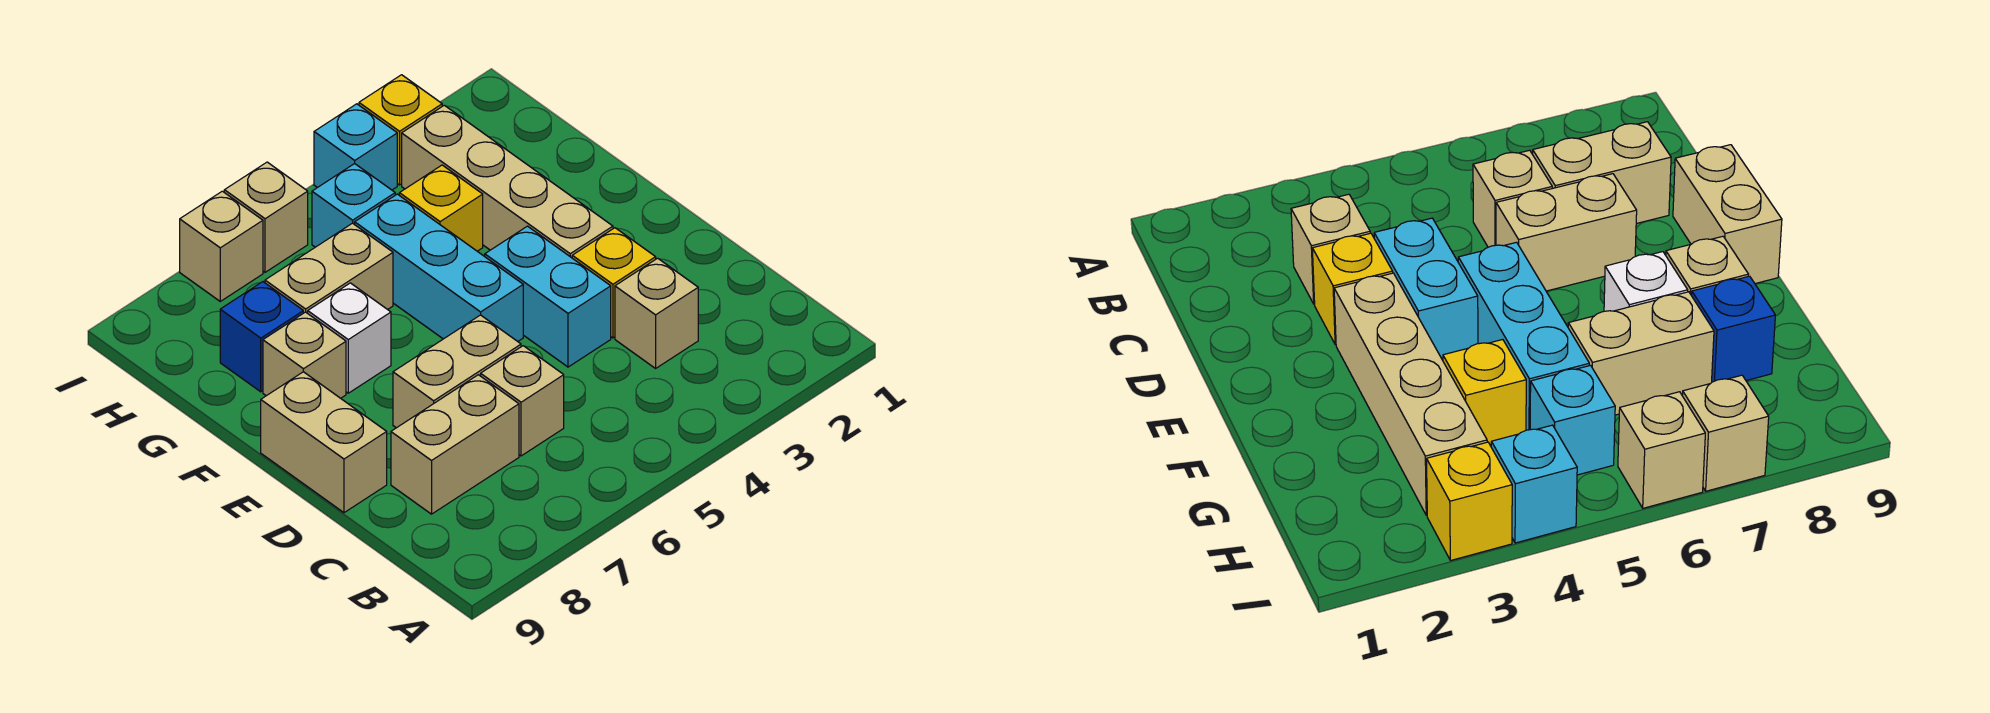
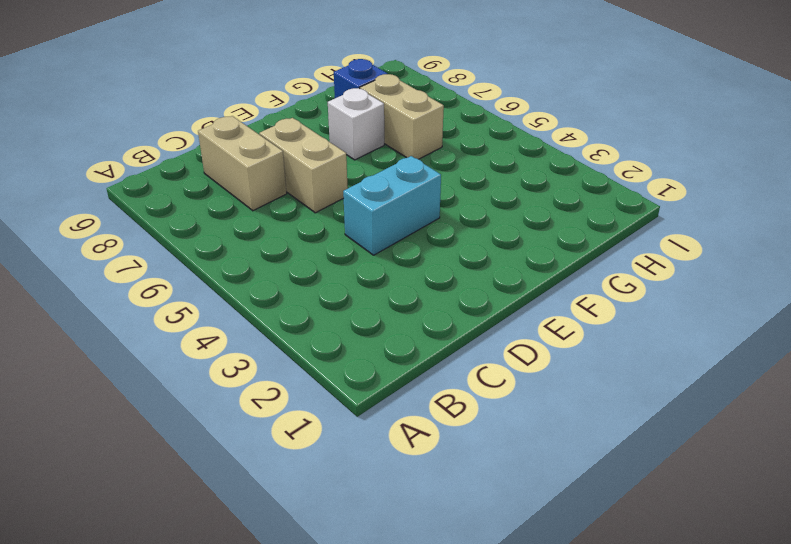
none -> tan 1x1 brick [615,258,698,368]
none -> tan 1x1 brick [481,346,564,456]
none -> yellow 1x1 brick [572,228,656,338]

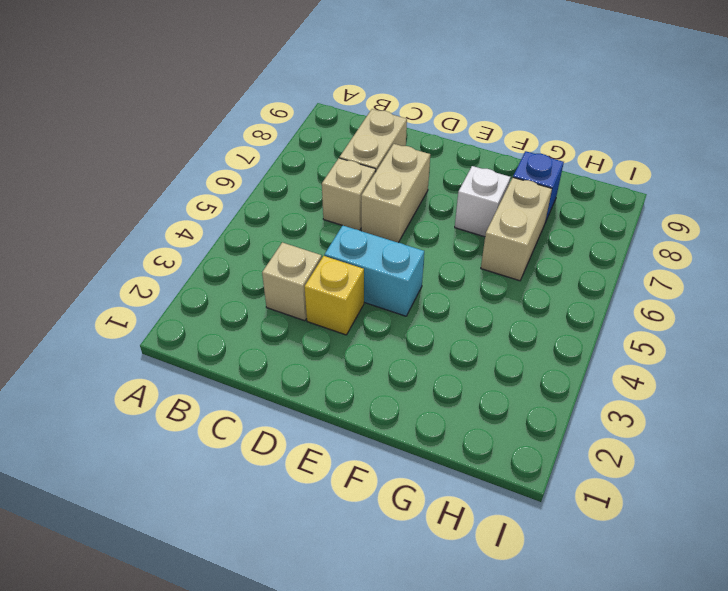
none -> tan 1x2 brick [261,372,387,513]
none -> tan 1x4 brick [402,105,613,258]
none -> cyan 1x3 brick [355,194,523,341]

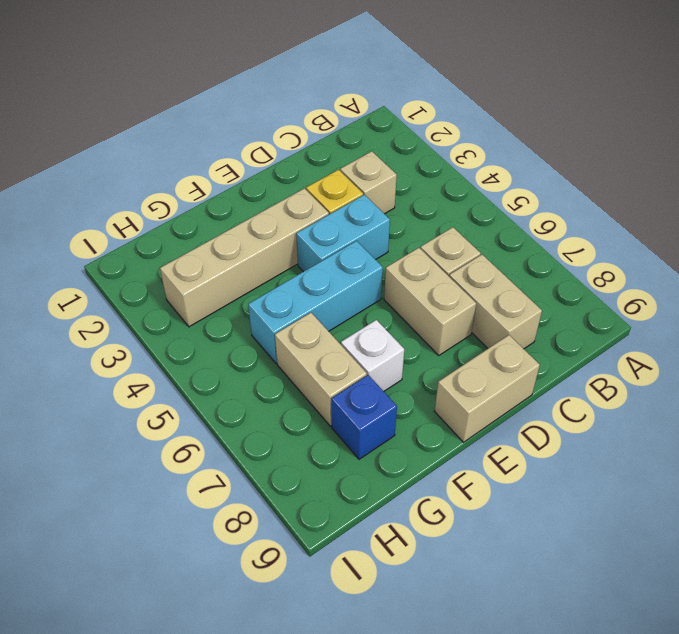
none -> tan 1x1 brick [263,312,346,398]
none -> yellow 1x1 brick [399,165,483,251]
none -> cyan 1x1 brick [312,164,395,247]

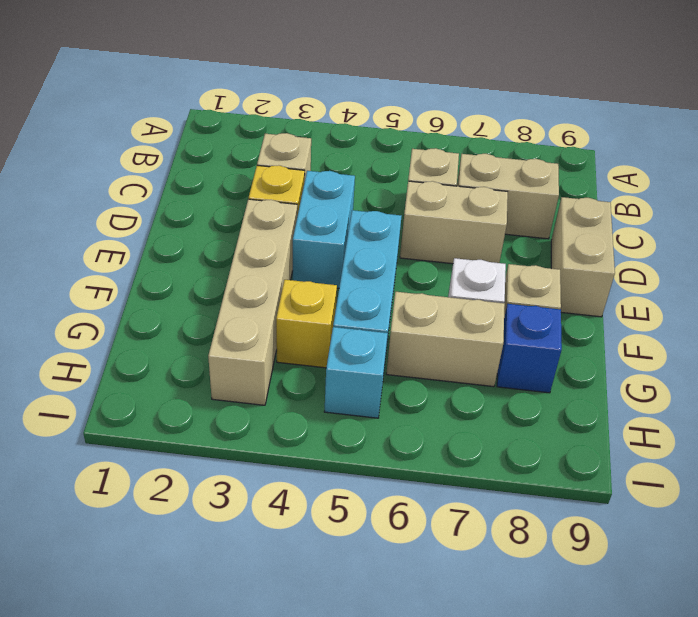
none -> yellow 1x1 brick [359,75,442,185]
none -> cyan 1x1 brick [314,104,397,190]
none -> tan 1x1 brick [224,162,308,272]

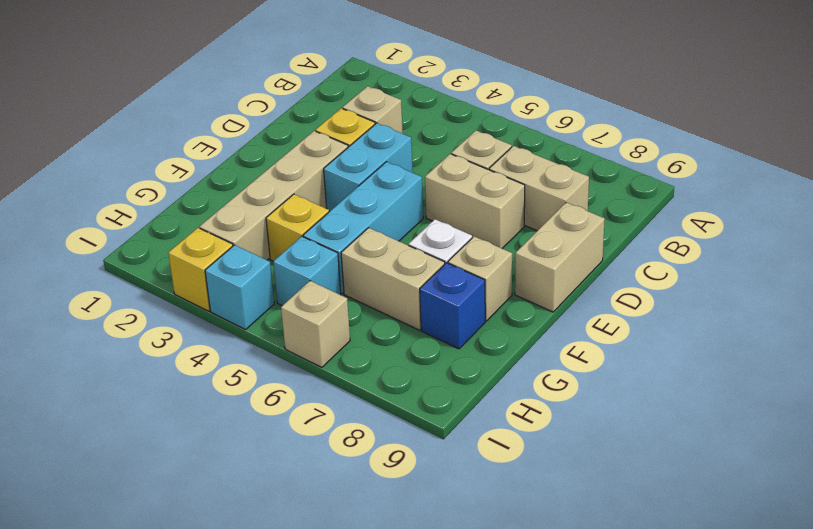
none -> tan 1x1 brick [180,191,263,301]

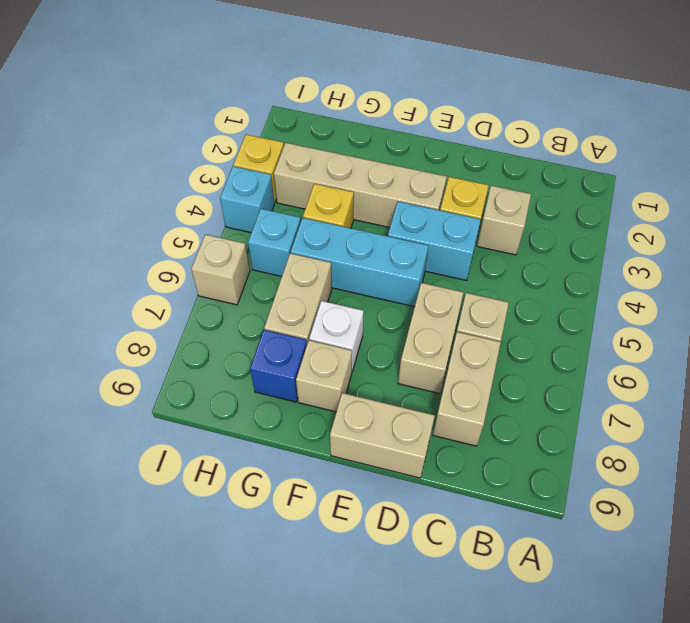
none -> tan 1x1 brick [180,191,263,301]

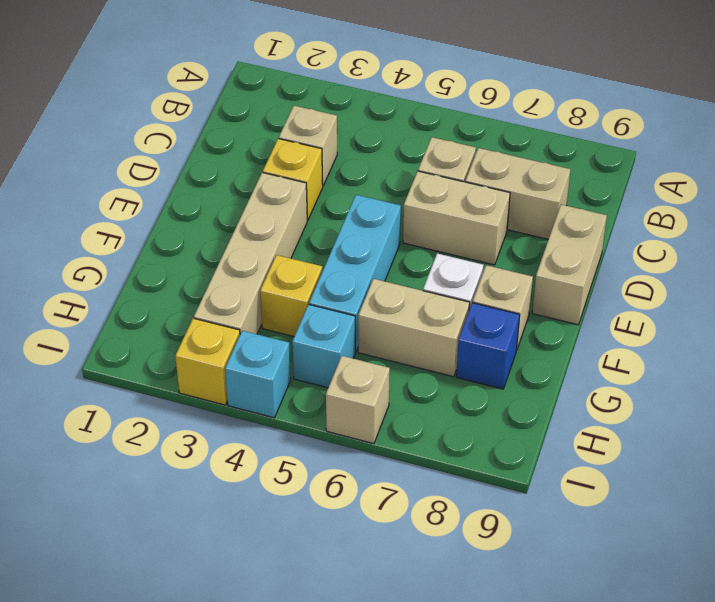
none -> cyan 1x2 brick [485,226,611,367]
none -> tan 1x1 brick [180,191,263,301]

